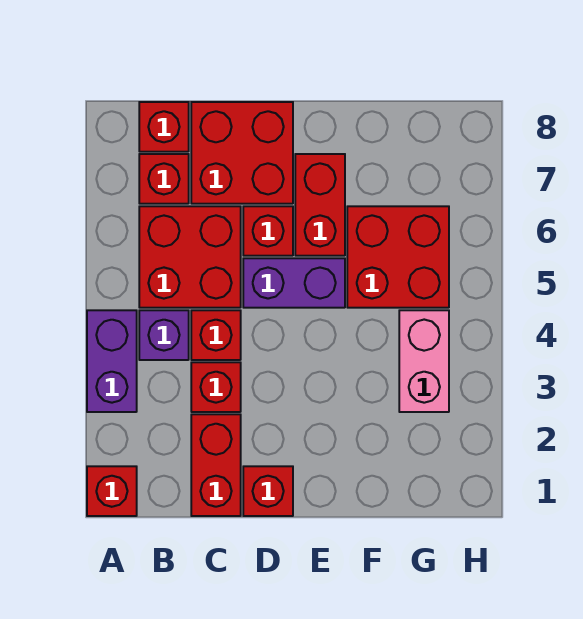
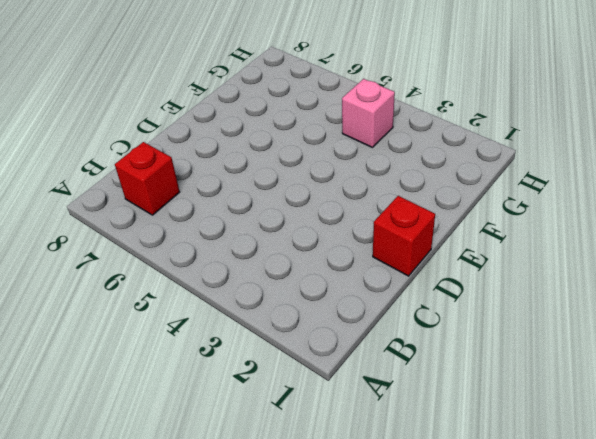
pink 1x1 brick [342,79,395,148] -> pink 1x2 brick [399,310,449,412]
none -> red 1x1 brick [87,466,137,516]
none -> purple 1x2 brick [87,310,137,412]
none -> purple 1x1 brick [139,310,189,360]

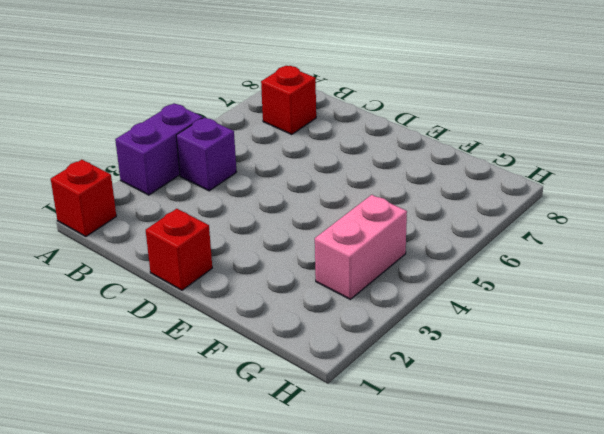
none -> red 2x2 brick [139,206,241,308]
none -> red 1x1 brick [139,102,189,152]
none -> red 1x2 brick [191,414,241,516]

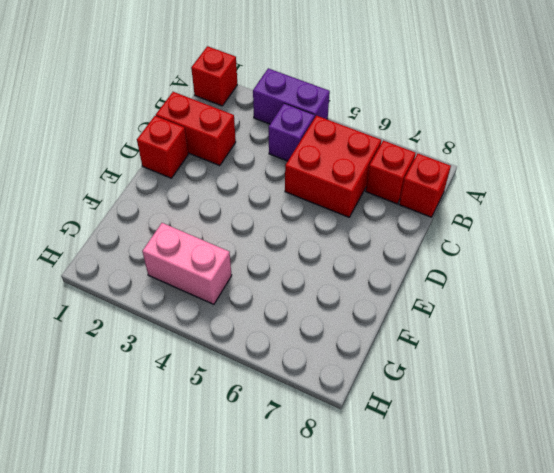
none -> red 1x1 brick [191,362,241,412]
none -> red 1x1 brick [191,310,241,360]
none -> red 2x2 brick [191,102,293,204]

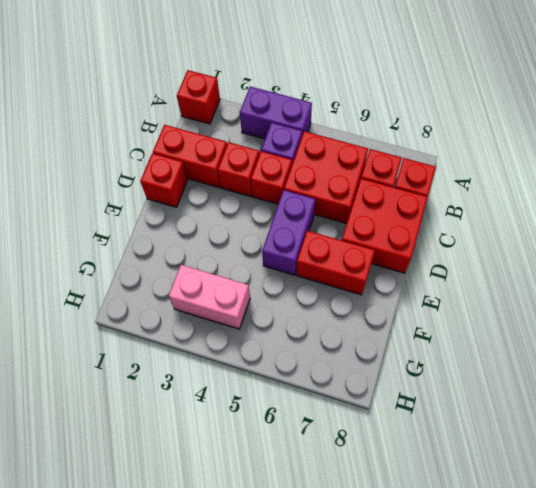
none -> red 1x1 brick [243,206,293,256]
none -> red 2x2 brick [347,206,449,308]

